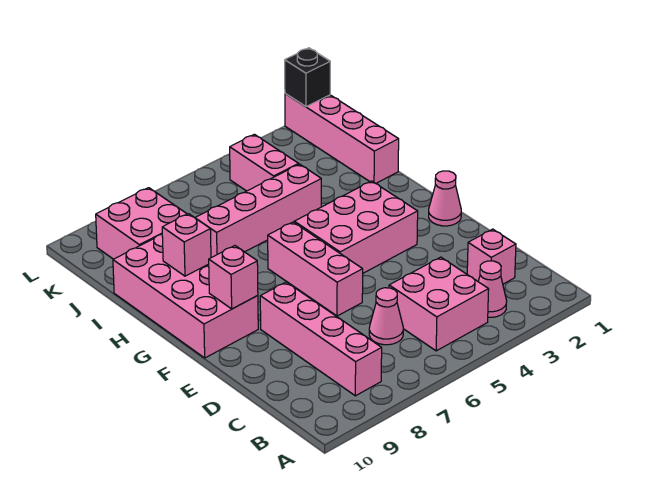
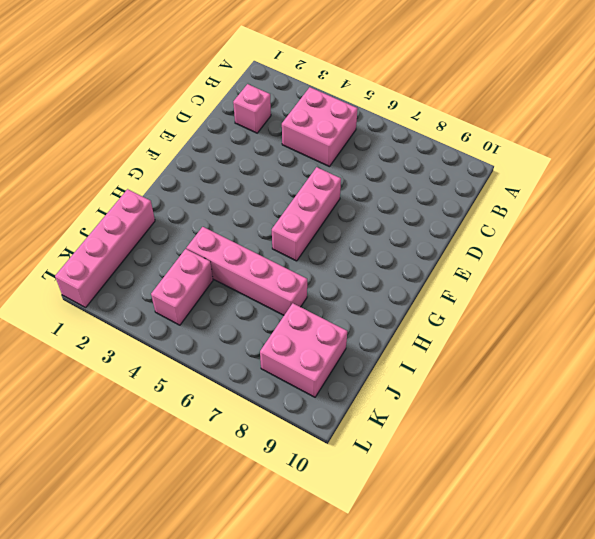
none -> pink 1x1 cone [478,261,507,317]
none -> pink 1x4 brick [260,282,382,396]
none -> pink 1x1 cone [369,288,403,345]

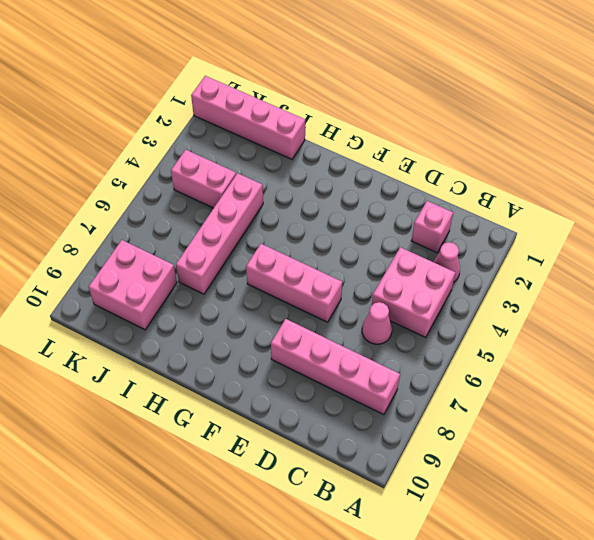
none -> pink 1x1 cone [429,171,461,226]
none -> pink 2x3 brick [294,181,418,273]
none -> pink 2x4 brick [113,234,258,358]

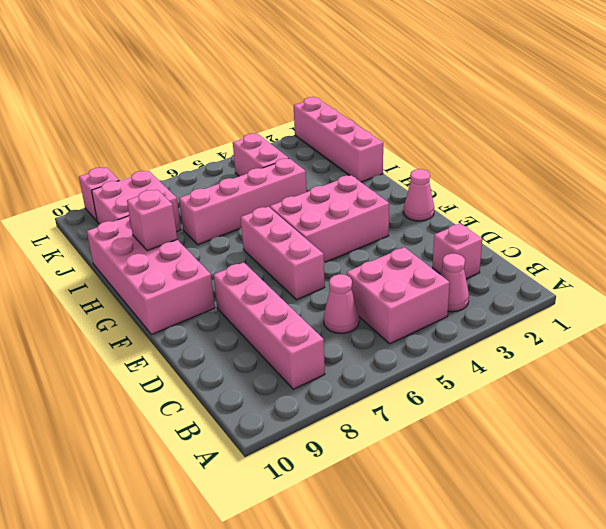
pink 1x1 brick [79,167,119,221] -> pink 1x1 brick moved to [209,246,258,309]
none -> black 1x1 brick [285,48,330,107]

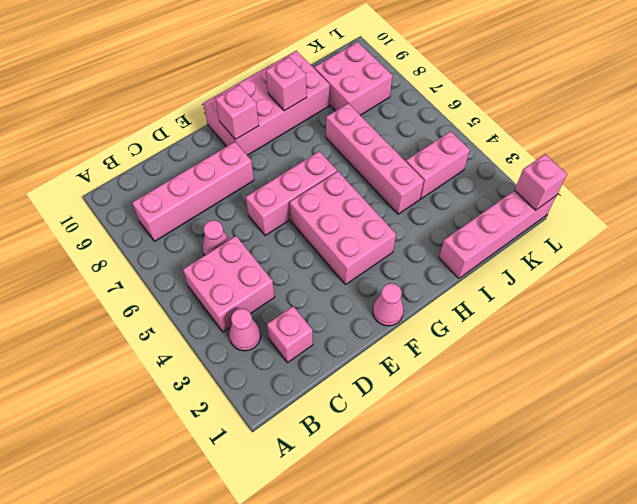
pink 1x1 brick [515,154,567,210] -> black 1x1 brick [285,48,330,107]

